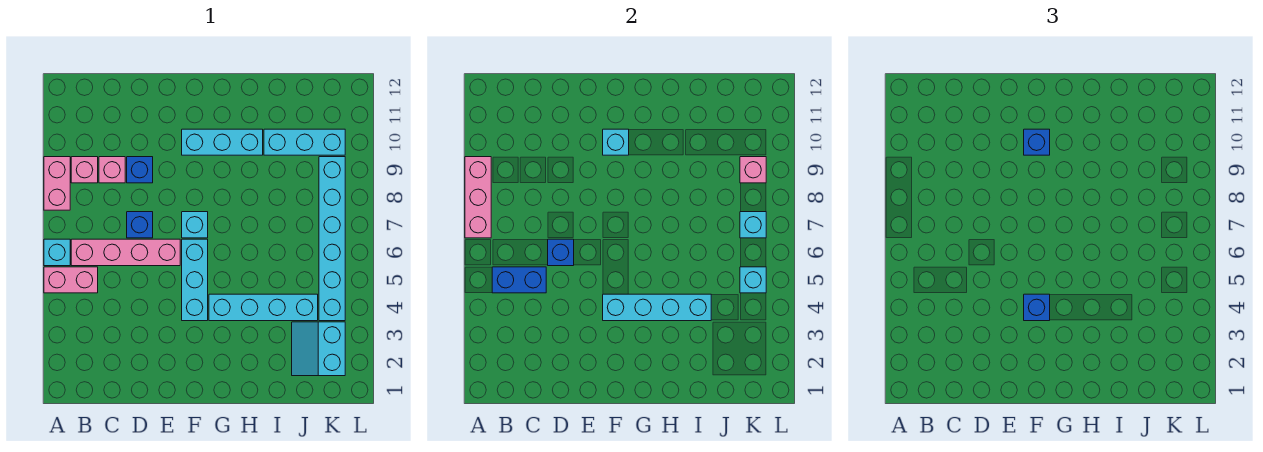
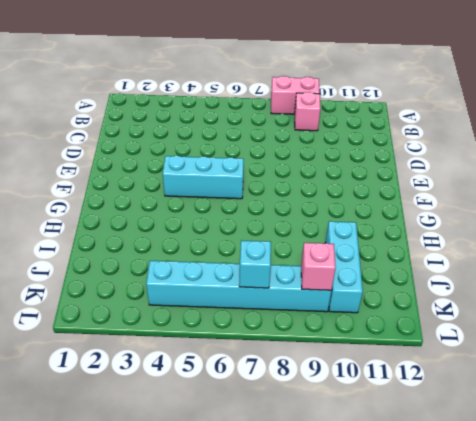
none -> pink 1x2 brick [44,267,98,293]
none -> cyan 1x1 brick [44,239,70,266]
none -> pink 1x4 brick [71,239,180,266]

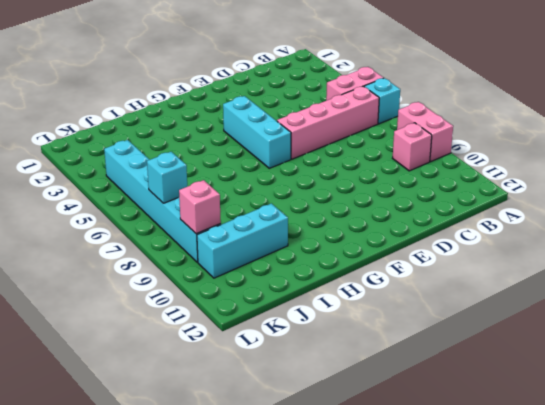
none -> pink 1x1 brick [99,157,125,183]
none -> blue 1x1 brick [127,212,153,238]
none -> blue 1x1 brick [127,157,153,183]

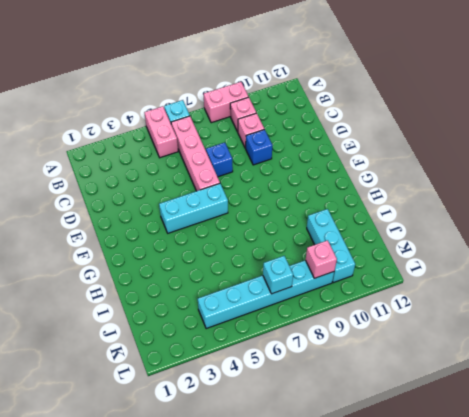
none -> cyan 1x1 brick [182,212,208,238]
none -> cyan 1x3 brick [182,129,263,155]
none -> cyan 1x4 brick [209,294,318,321]

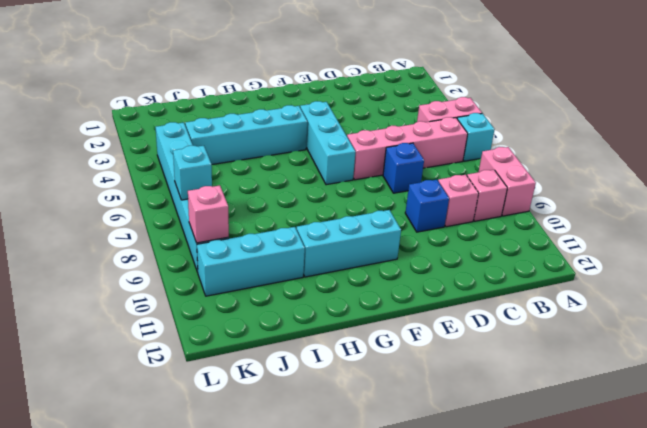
none -> cyan 1x1 brick [182,212,208,238]
none -> cyan 2x2 slope [292,322,345,376]
none -> pink 1x3 brick [465,157,491,238]

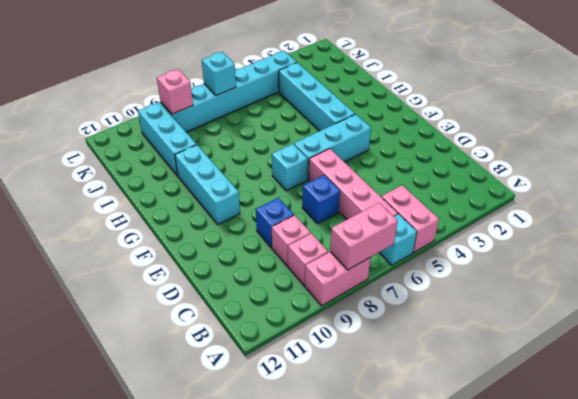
pink 1x2 brick [330,203,398,270] -> pink 1x3 brick [465,157,491,238]
none -> cyan 2x2 slope [292,322,345,376]
none -> blue 1x2 brick [492,267,546,293]
none -> blue 1x1 brick [548,239,574,266]

